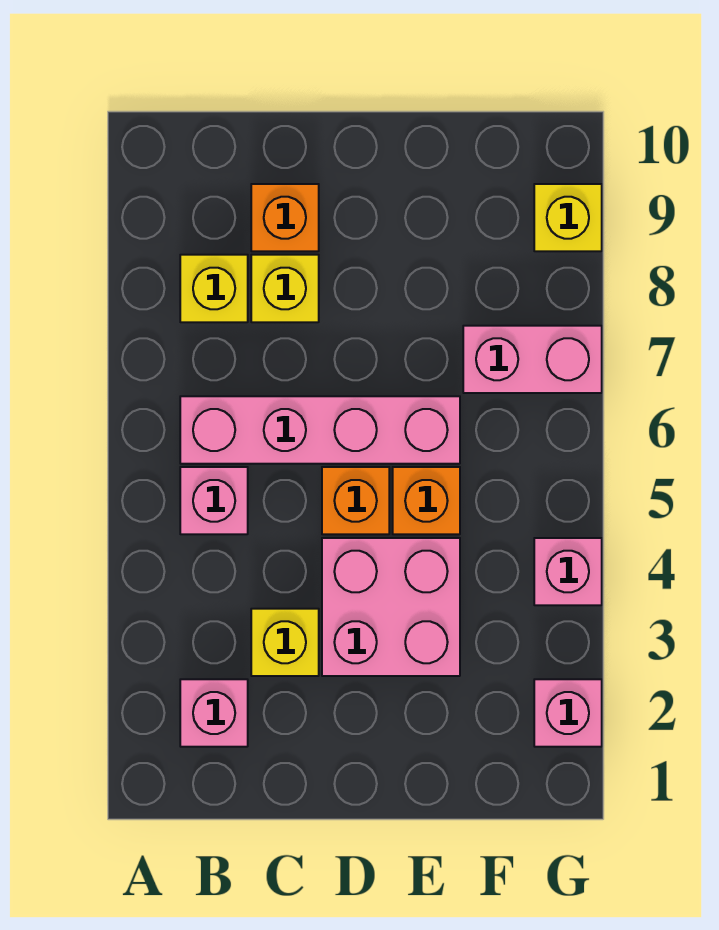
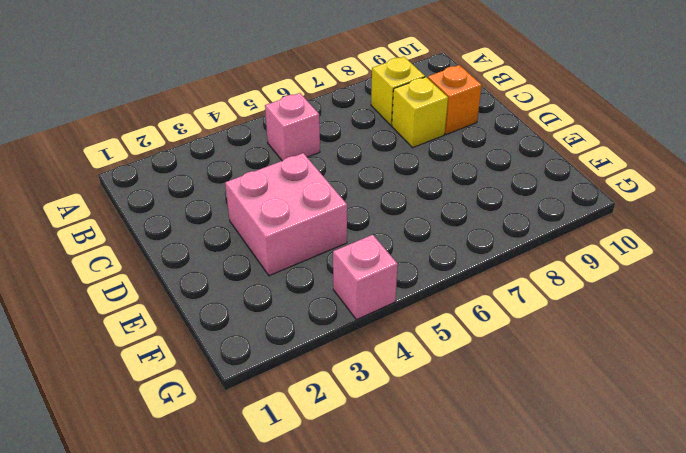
none -> pink 1x1 brick [180,679,248,747]
none -> pink 1x4 brick [180,396,460,464]
none -> yellow 1x1 brick [251,609,319,676]

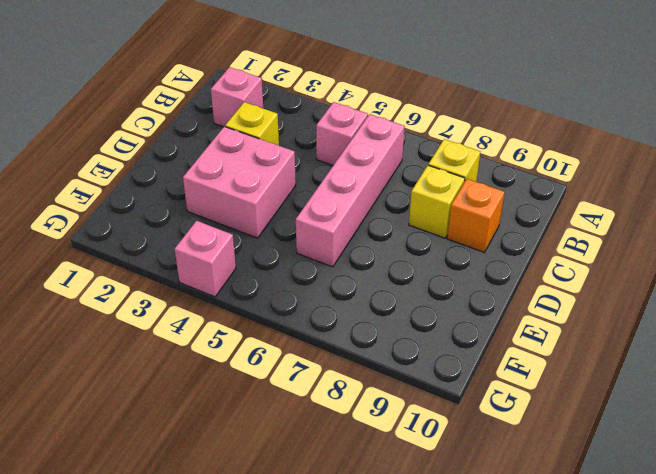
none -> orange 1x1 brick [322,467,389,534]
none -> orange 1x1 brick [393,467,460,534]
none -> pink 1x2 brick [463,326,602,393]

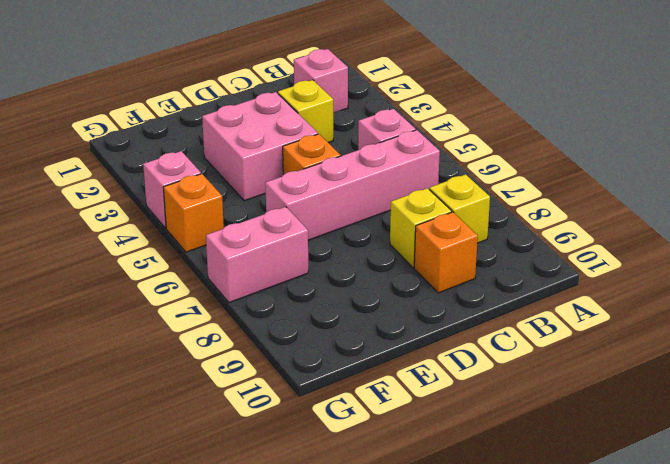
orange 1x1 brick [163,174,224,252] -> orange 1x1 brick moved to [393,467,460,534]
none -> pink 1x1 brick [534,679,602,747]
none -> yellow 1x1 brick [534,184,602,251]

